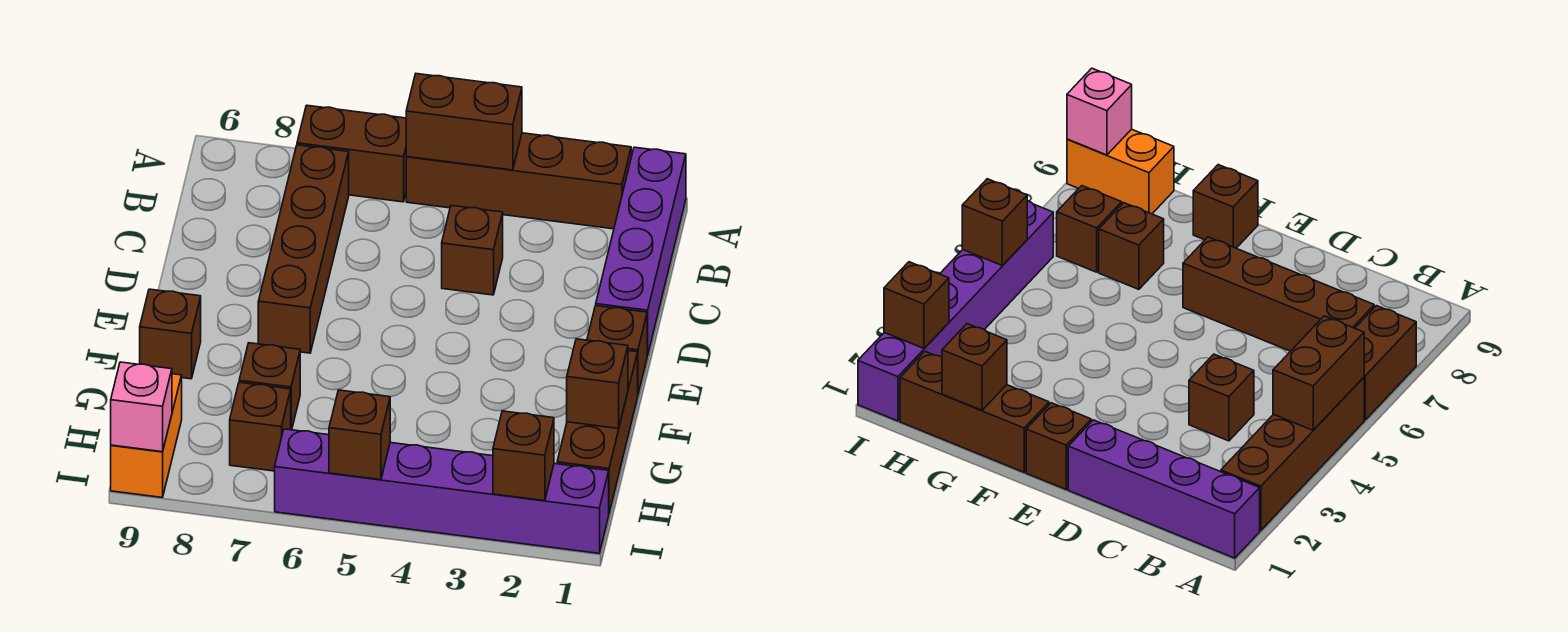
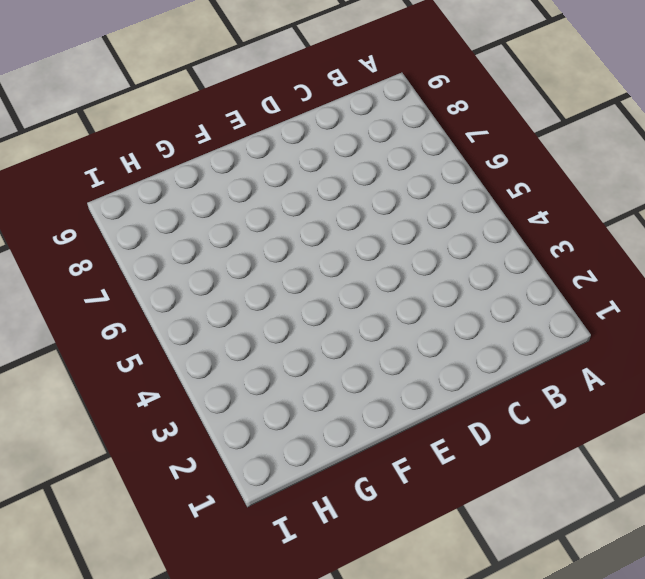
none -> purple 1x4 brick [596,147,686,355]
none -> brown 1x4 brick [406,133,631,229]
none -> brown 1x2 brick [297,105,406,202]

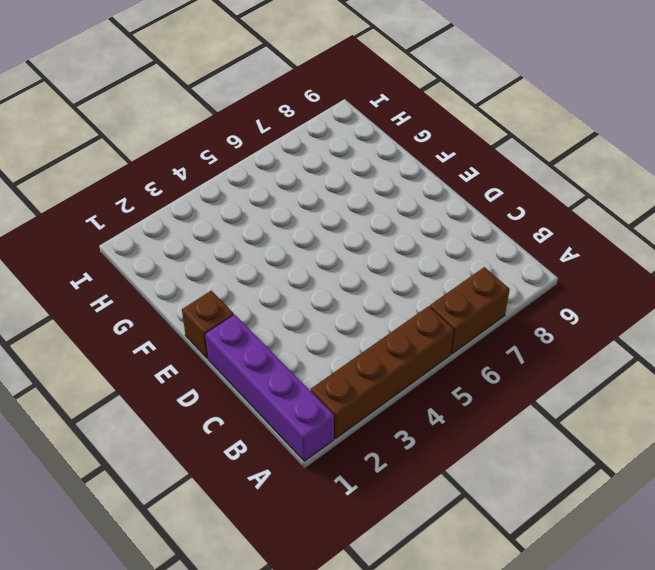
none -> brown 1x4 brick [258,145,349,353]
none -> brown 1x1 brick [442,206,503,295]
none -> brown 1x3 brick [557,351,638,513]

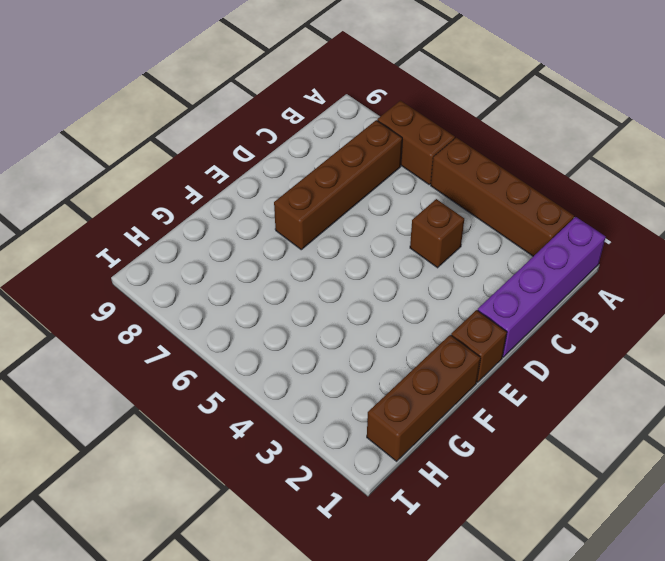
none -> brown 1x1 brick [140,289,201,379]
none -> brown 1x1 brick [239,343,300,430]
none -> brown 1x1 brick [230,382,291,471]

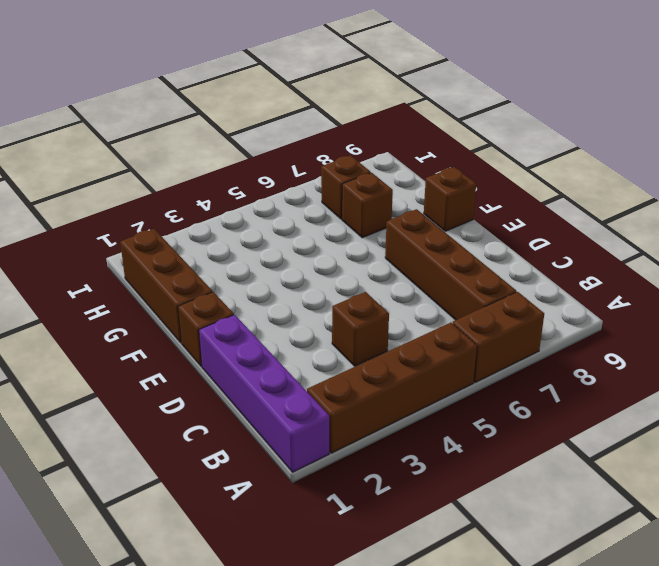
none -> orange 1x2 brick [111,374,182,497]
none -> purple 1x6 brick [275,429,609,553]
none -> brown 1x2 brick [406,74,522,170]

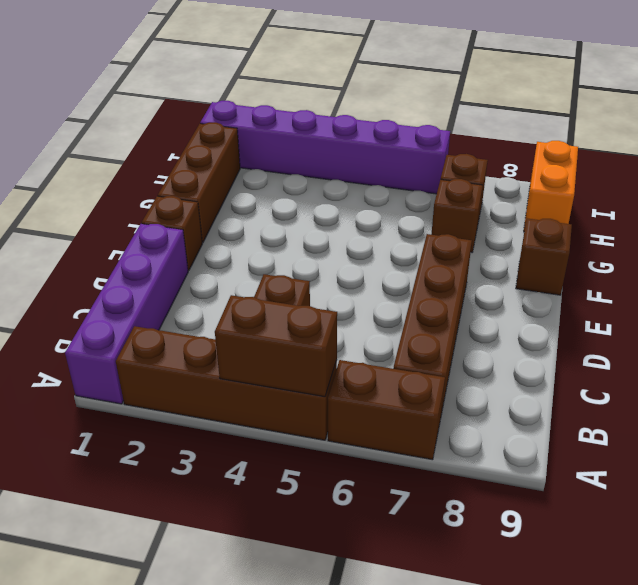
none -> brown 1x1 brick [567,339,628,428]
none -> brown 1x1 brick [493,411,554,501]
none -> brown 1x1 brick [329,390,390,480]

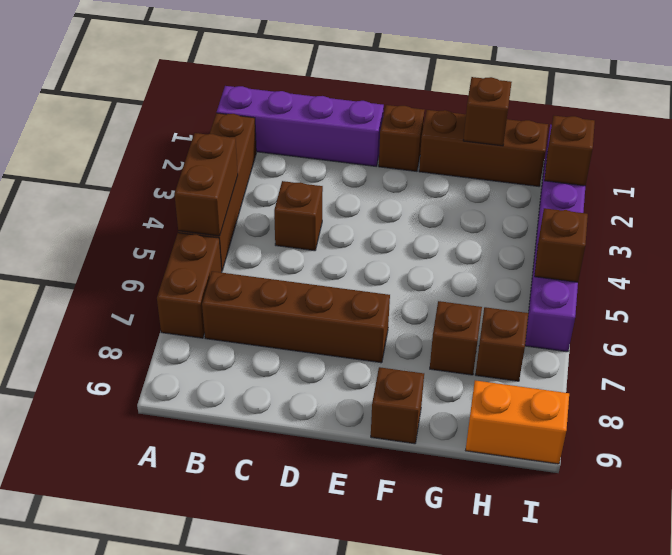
none -> pink 1x1 brick [111,362,172,452]

